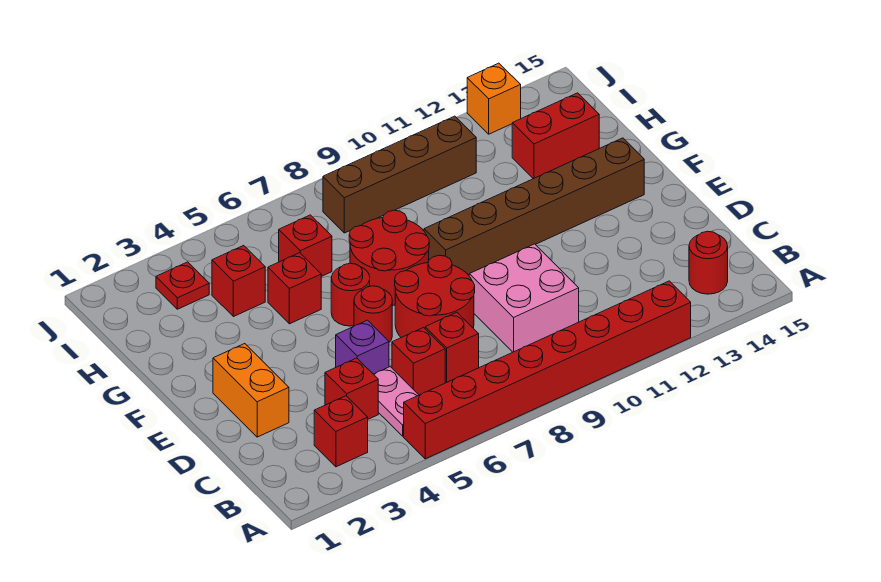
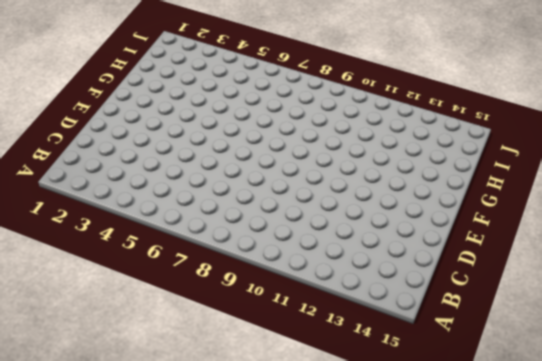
none -> red 1x8 brick [404,281,691,459]
none -> red 1x1 brick [314,396,368,467]
none -> pink 1x2 plate [374,367,418,436]

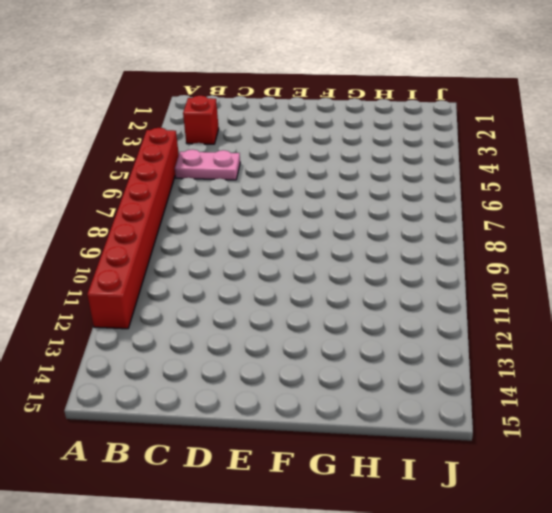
none -> red 1x1 round brick [689,231,728,294]
none -> red 1x1 brick [325,358,378,419]
none -> red 1x1 brick [392,328,445,395]

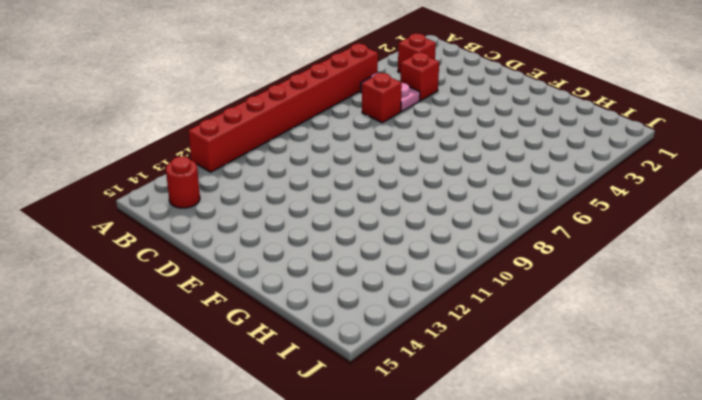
none -> red 1x1 brick [425,312,479,383]
none -> pink 2x2 brick [469,244,579,352]
none -> orange 1x2 brick [213,344,289,437]

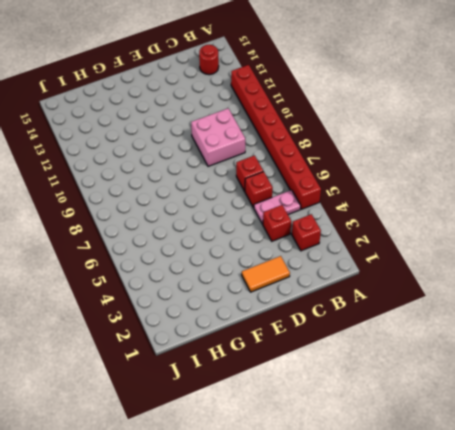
orange 1x2 tile [242,256,290,292] -> orange 1x2 brick [213,344,289,437]
none -> purple 1x1 brick [336,320,389,374]
none -> red 2x2 round brick [395,255,475,338]
none -> red 1x1 round brick [354,286,392,342]

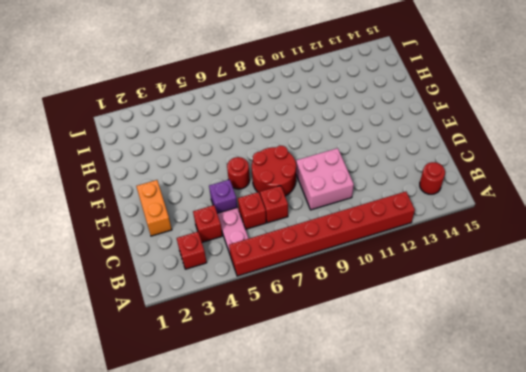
none -> red 1x1 round brick [331,263,370,326]
none -> red 2x2 round brick [349,210,429,306]
none -> brown 1x6 brick [424,138,644,275]

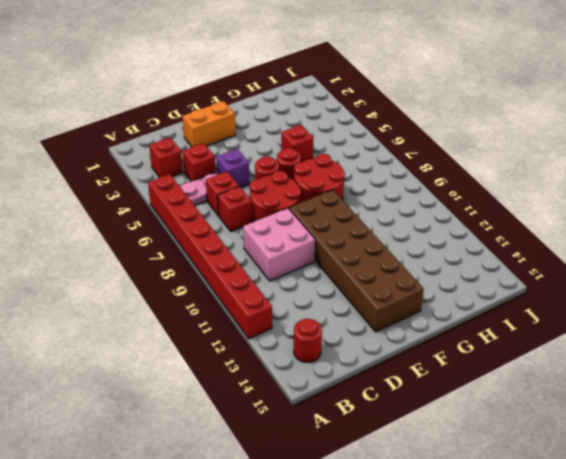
brown 2x6 brick [289,190,424,332] -> brown 1x6 brick [424,138,644,275]
none -> red 1x1 brick [212,246,265,317]
none -> red 1x1 brick [279,215,332,277]
none -> red 1x2 brick [512,93,599,179]

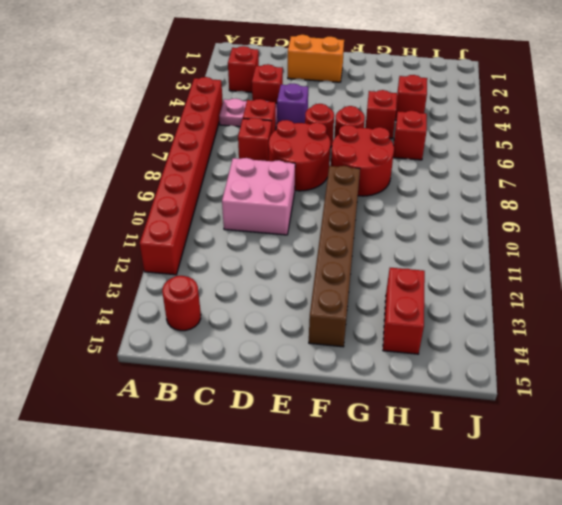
none -> red 1x1 plate [156,262,209,309]
none -> brown 1x4 brick [323,116,476,233]
none -> orange 1x1 brick [467,63,521,134]

